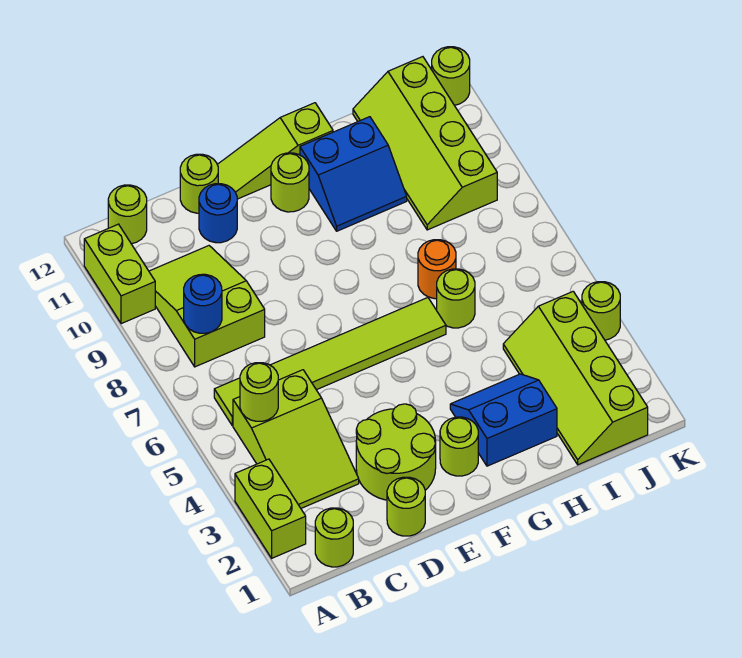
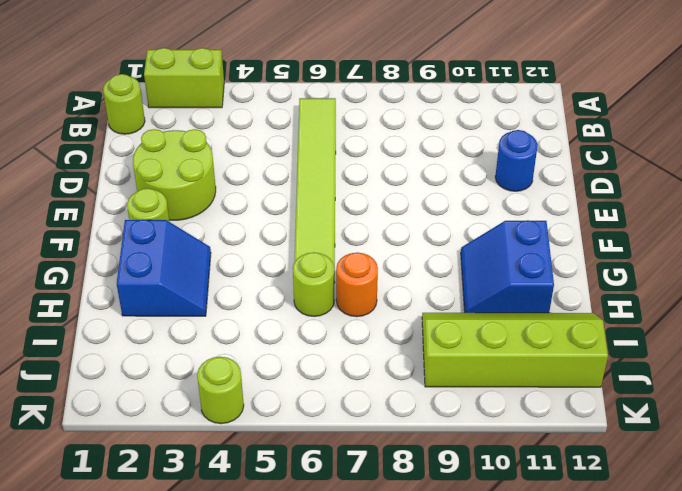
none -> lime 1x2 brick [84,224,155,324]
none -> lime 2x3 slope [233,370,359,508]
none -> lime 2x3 slope [149,246,265,367]

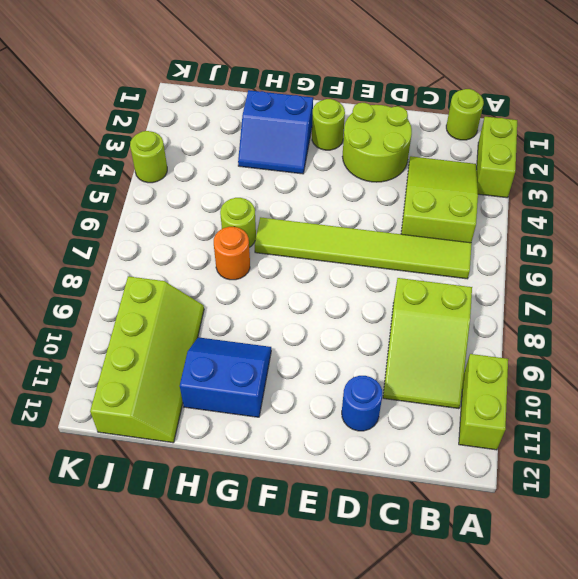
none -> lime 1x1 round brick [108,185,147,244]
none -> lime 1x1 round brick [387,477,425,536]
none -> lime 1x1 round brick [180,154,218,213]

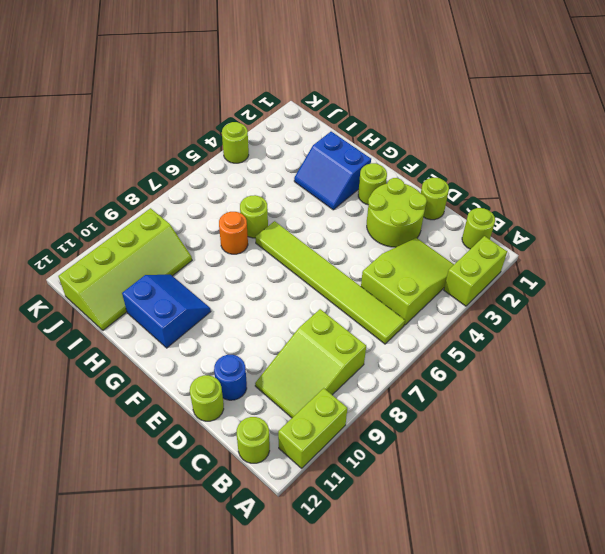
none -> lime 1x3 slope [217,103,333,199]
none -> lime 1x1 round brick [271,153,309,212]
none -> lime 2x4 slope [503,292,648,465]

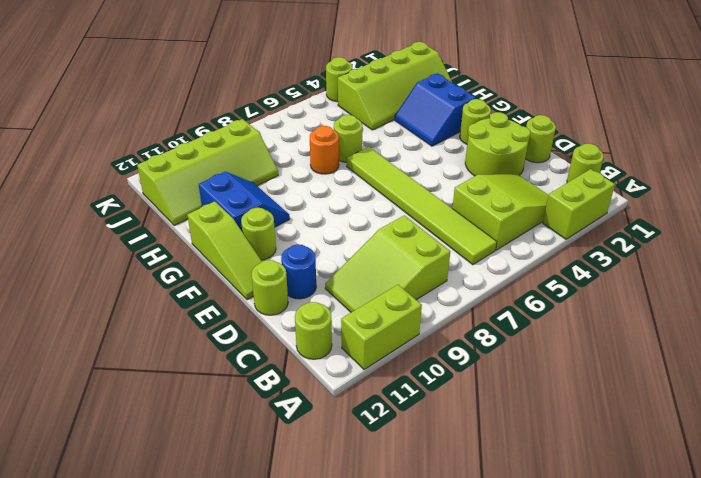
none -> lime 1x1 round brick [432,47,470,105]
none -> lime 1x1 round brick [240,363,278,421]
none -> blue 1x1 round brick [184,274,222,333]

